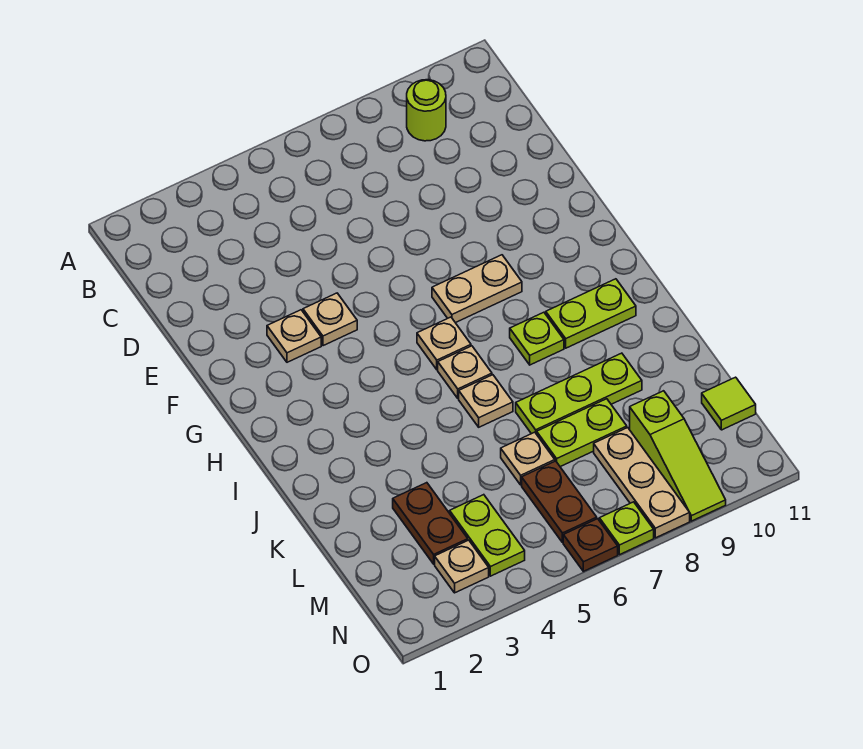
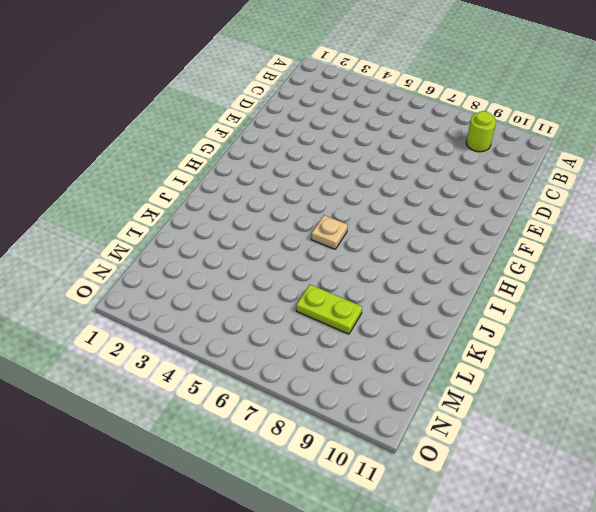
none -> tan 1x1 plate [267,310,321,362]
none -> tan 1x1 plate [303,293,357,346]
none -> tan 1x2 plate [432,255,522,323]

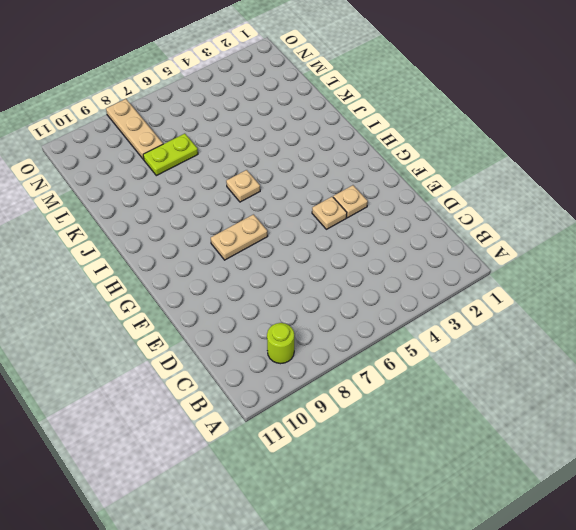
none -> tan 1x1 plate [417,317,471,370]
none -> lime 1x1 plate [510,312,564,365]
none -> lime 1x2 plate [546,279,636,348]

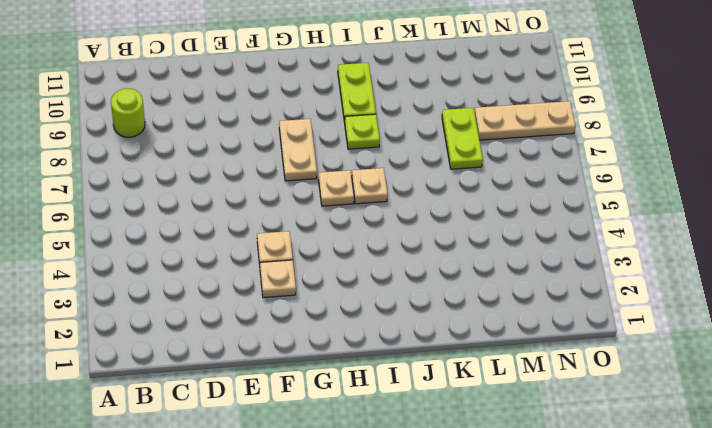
none -> tan 1x1 plate [459,375,513,427]
none -> lime 1x3 plate [516,353,642,434]
none -> brown 1x2 plate [393,483,468,564]

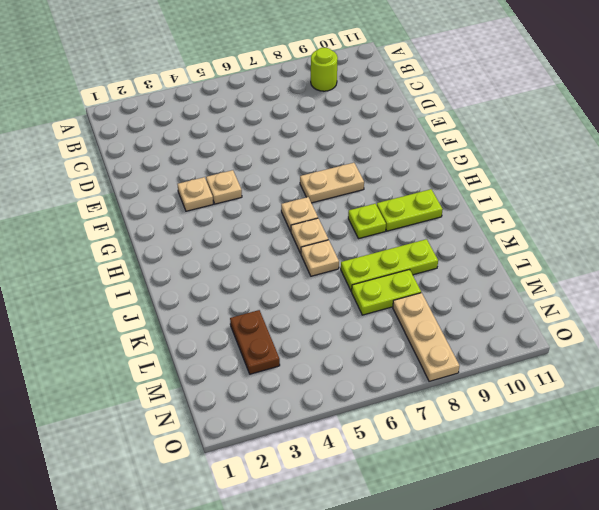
none -> tan 1x1 plate [501,432,555,485]
none -> lime 1x2 plate [450,495,525,576]
none -> brown 1x2 plate [522,461,597,543]

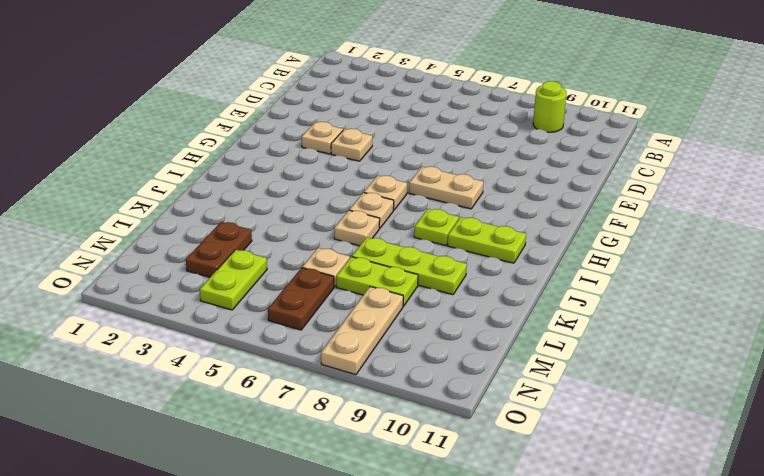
none -> lime 1x3 slope [630,391,726,521]
none -> lime 1x1 tile [702,377,756,430]
none -> tan 1x1 plate [435,540,489,593]

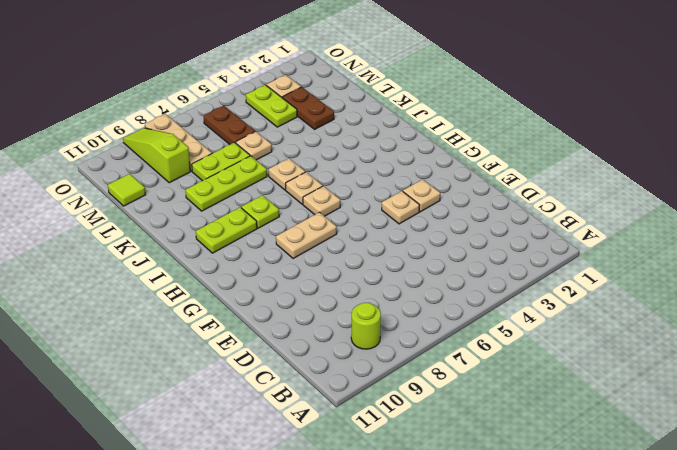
none -> brown 1x1 plate [563,519,618,571]
none -> lime 1x1 plate [599,502,654,555]

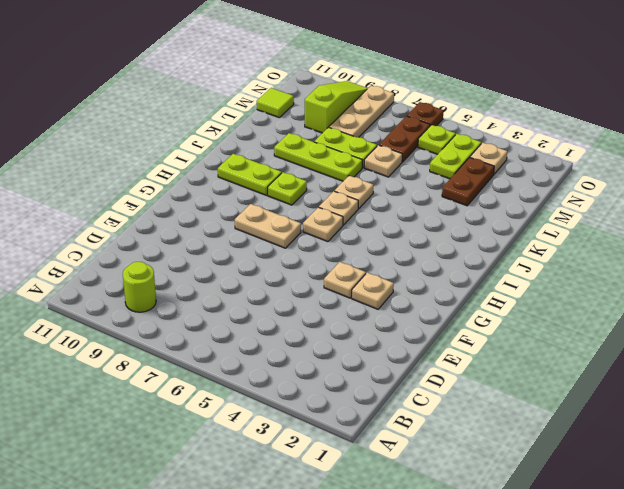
lime 1x1 plate [418,125,456,154] -> lime 1x1 plate moved to [599,502,654,555]

